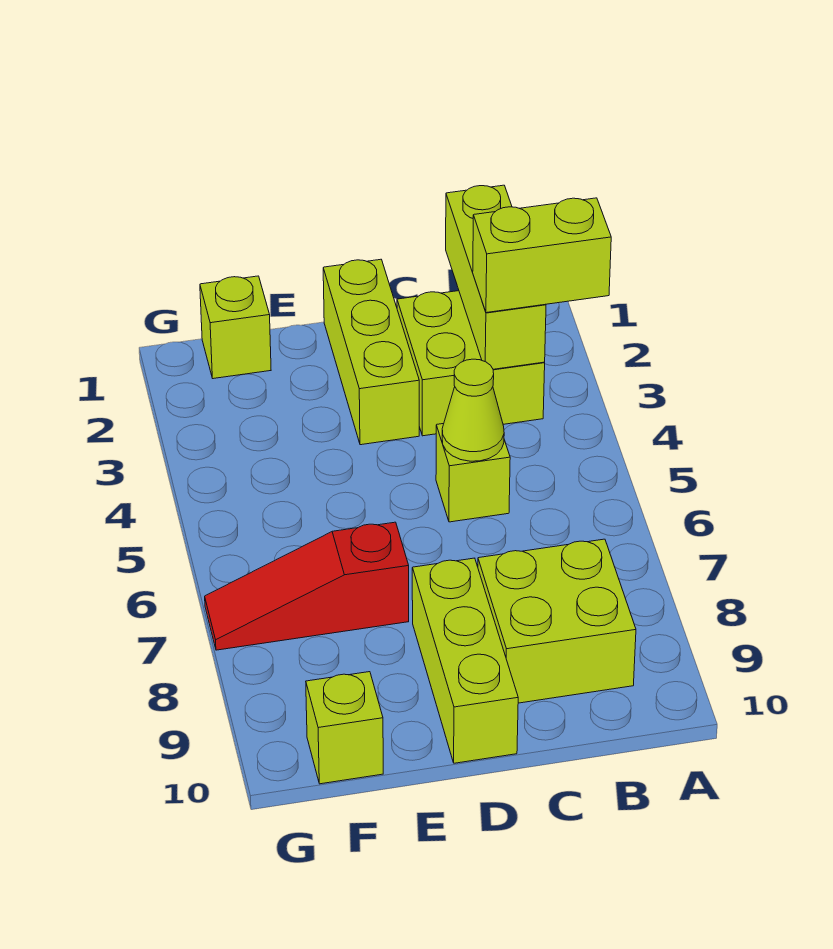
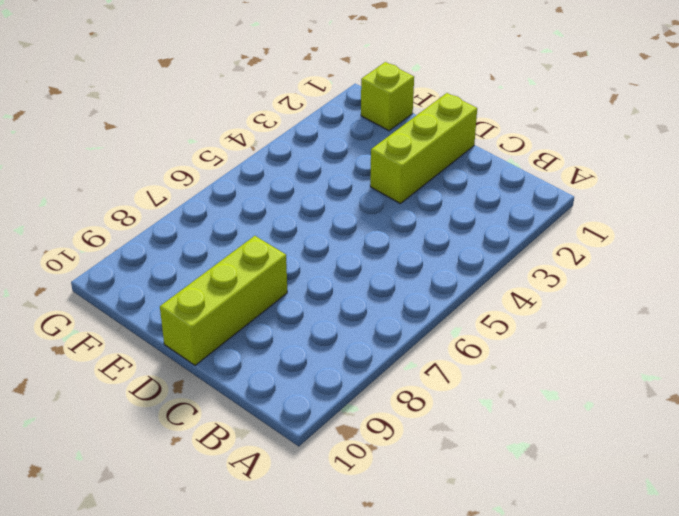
none -> lime 2x2 brick [397,291,545,436]
none -> lime 2x2 brick [478,539,636,703]

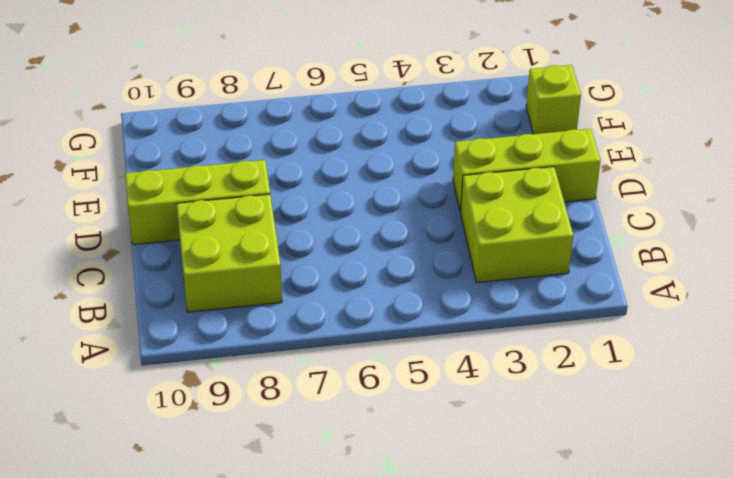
none -> lime 1x1 brick [436,424,510,522]
none -> red 1x3 slope [205,522,409,650]

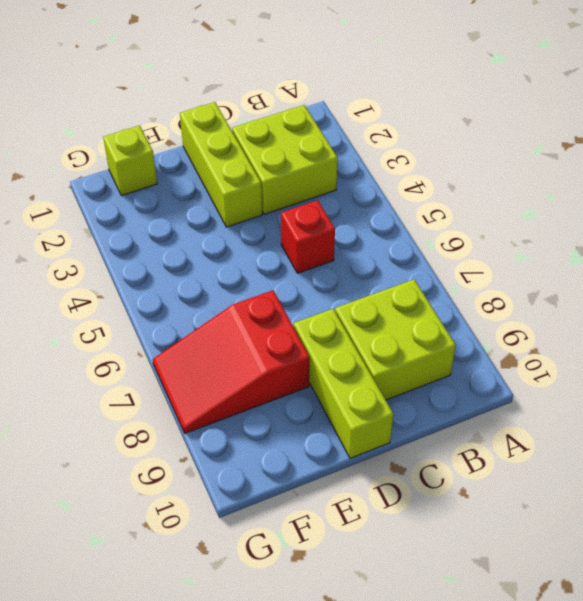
red 1x1 brick [281,200,335,273] -> lime 1x1 brick [436,424,510,522]
red 2x3 slope [153,290,310,433] -> red 1x3 slope [205,522,409,650]
none -> lime 1x1 brick [306,672,383,784]
none -> lime 1x3 brick [446,185,546,369]

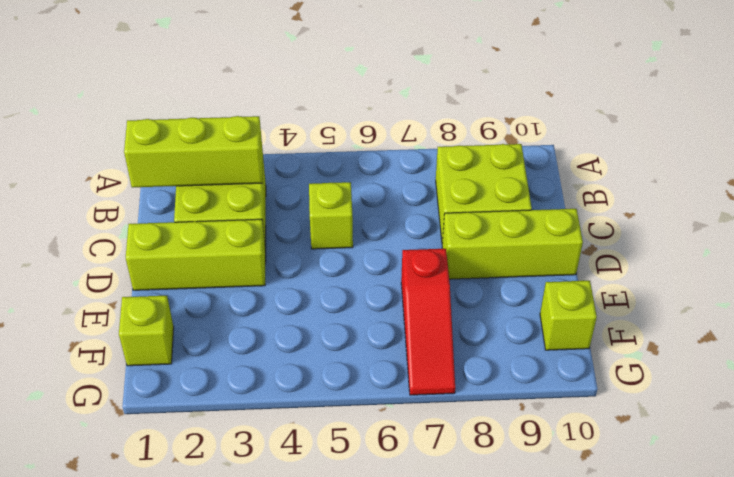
none -> lime 1x1 cone [442,359,504,461]
none -> lime 1x2 brick [473,198,611,313]

